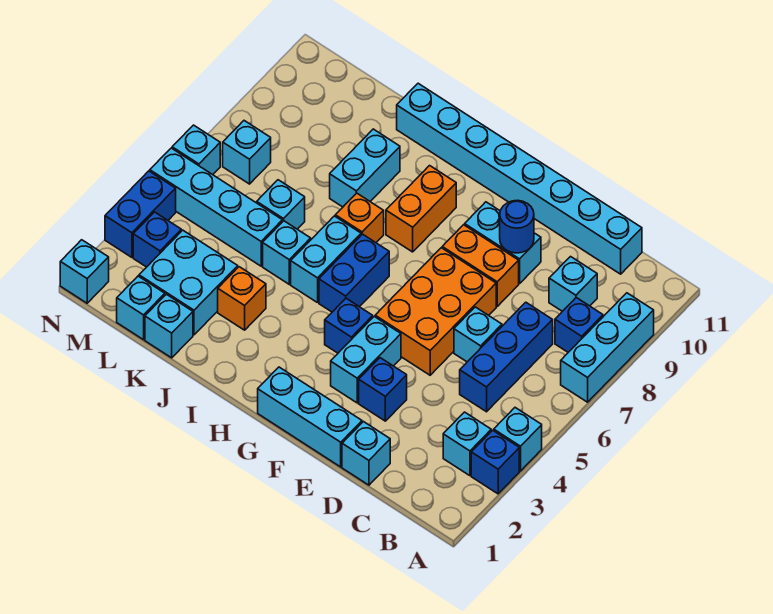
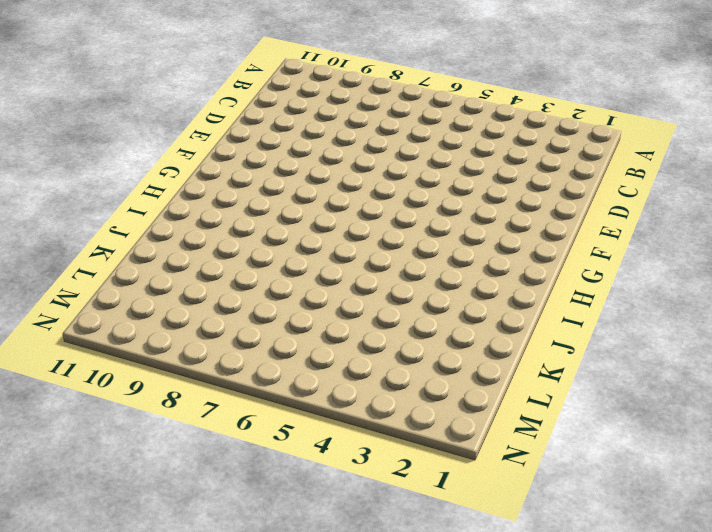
none -> blue 1x1 brick [471,430,519,494]
none -> cyan 1x1 brick [494,408,542,471]
none -> cyan 1x3 brick [561,293,654,402]
none -> cyan 1x1 brick [443,412,491,476]

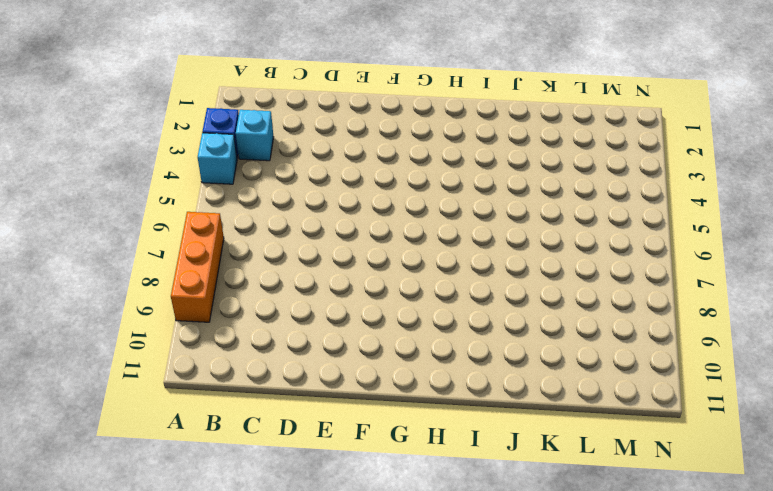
orange 1x3 brick [171,212,224,322] -> cyan 1x3 brick [561,293,654,402]
none -> blue 1x1 brick [555,298,603,352]
none -> blue 1x3 brick [460,302,553,412]
none -> cyan 1x1 brick [549,257,597,311]
none -> cyan 1x8 brick [397,83,642,274]

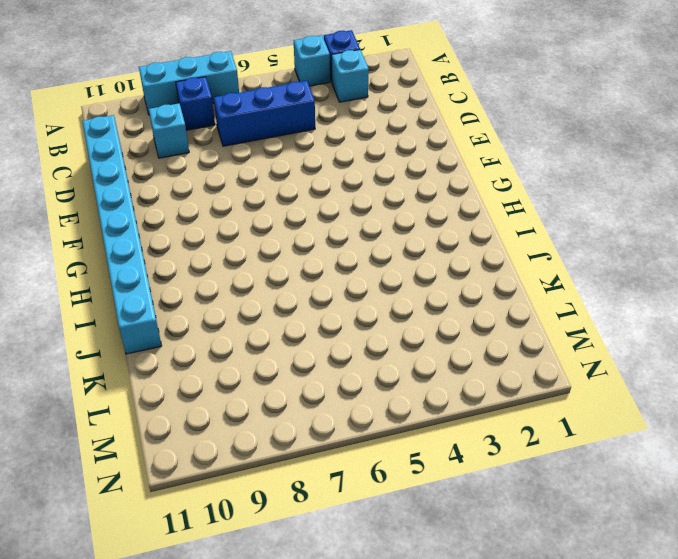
none -> cyan 1x1 brick [342,422,390,485]
none -> cyan 1x1 brick [454,307,502,362]
none -> cyan 1x3 brick [258,367,362,467]
none -> blue 1x1 brick [359,358,407,421]

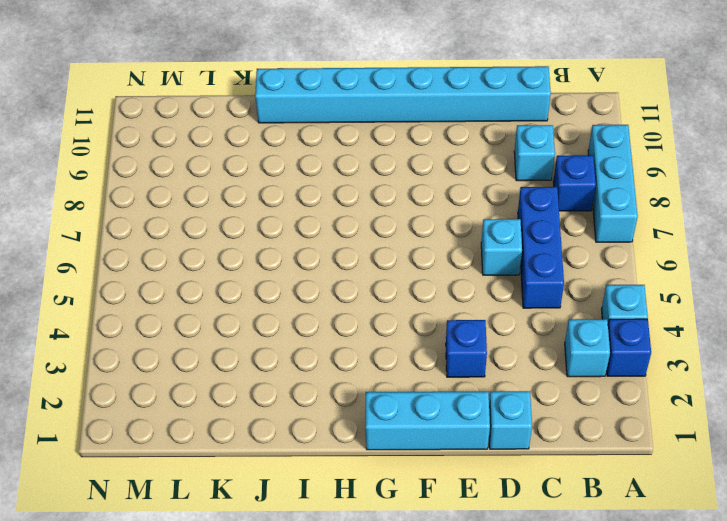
none -> orange 2x3 brick [375,248,496,375]
none -> orange 1x2 brick [442,225,519,306]
none -> cyan 1x2 brick [465,202,541,284]
none -> cyan 1x2 brick [331,317,401,403]

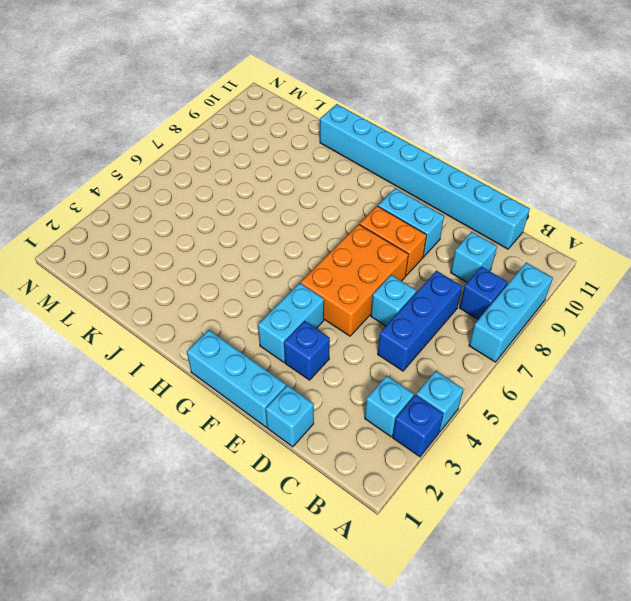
none -> blue 1x1 brick [325,298,373,353]
none -> blue 1x2 brick [319,234,389,312]
none -> orange 1x2 brick [386,166,456,252]
none -> cyan 1x2 brick [291,216,361,303]

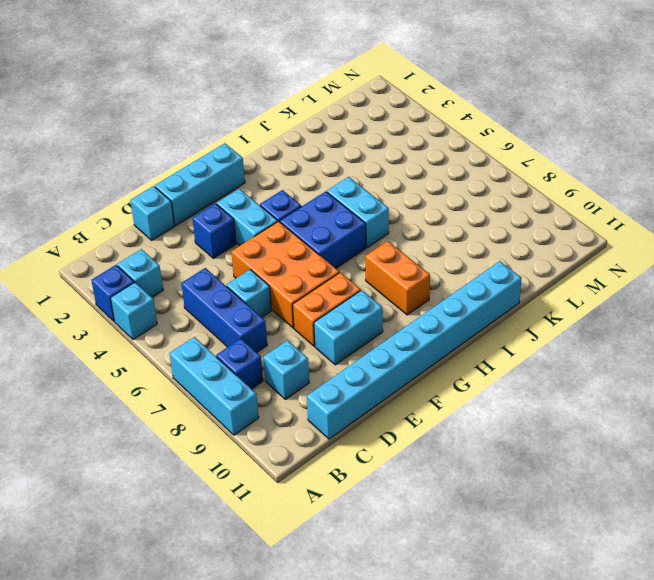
blue 2x2 brick [280,191,366,268] -> blue 1x2 brick [319,234,389,312]
none -> orange 1x1 brick [335,193,384,242]
none -> orange 1x1 brick [218,267,266,330]
none -> cyan 1x1 brick [263,221,311,284]
none -> cyan 1x2 brick [330,129,400,207]

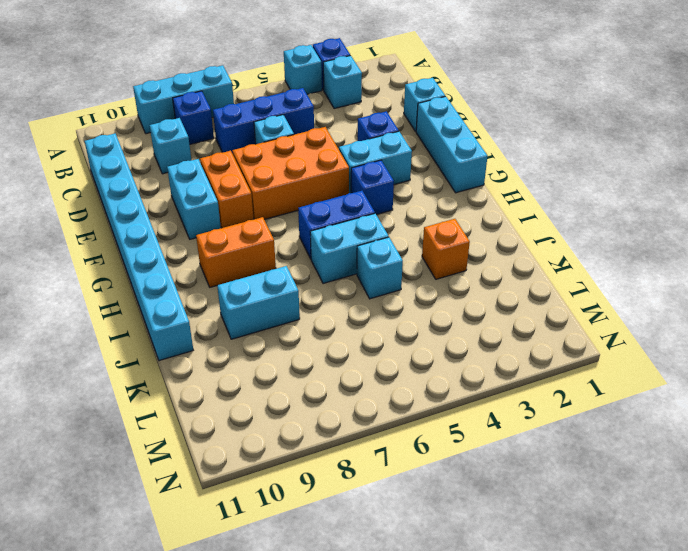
none -> orange 1x1 brick [335,193,384,242]
none -> cyan 1x1 brick [145,294,193,358]
none -> cyan 2x2 brick [139,230,238,335]
none -> cyan 1x4 brick [150,148,282,266]

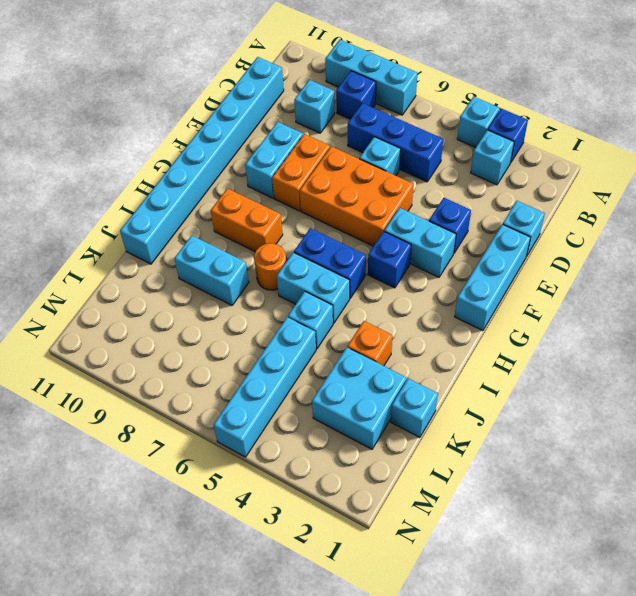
orange 1x1 round brick [254,243,286,290] -> orange 1x1 brick [335,193,384,242]
none -> cyan 1x1 brick [257,180,305,229]
none -> cyan 1x1 brick [117,276,165,340]
none -> blue 1x1 brick [133,212,181,267]
none -> cyan 1x1 brick [223,121,271,184]

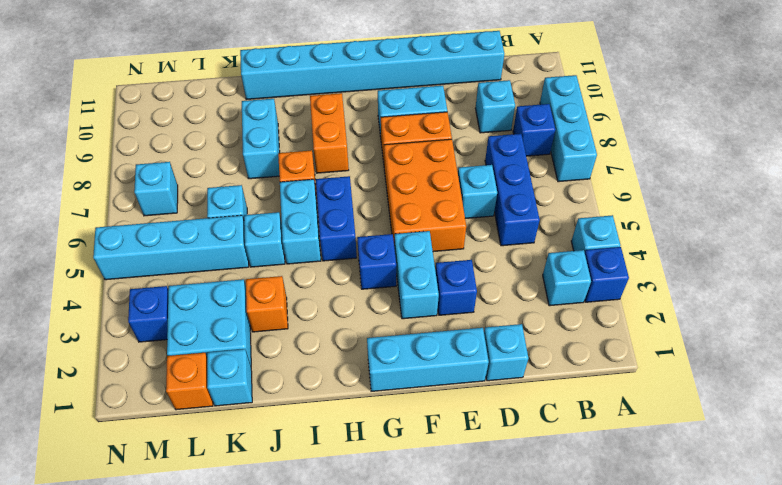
orange 1x1 brick [166,353,213,410] -> cyan 1x1 brick [117,276,165,340]
none -> cyan 1x1 brick [60,240,109,303]
none -> blue 1x2 brick [105,171,176,257]
none -> cyan 1x1 brick [172,125,220,175]
none -> blue 1x1 round brick [500,200,534,253]

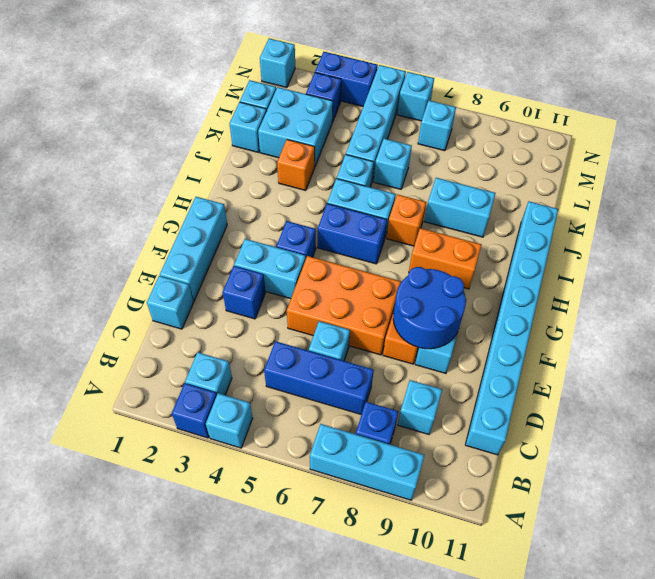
blue 2x2 round brick [393,267,466,349] -> blue 1x1 round brick [500,200,534,253]

